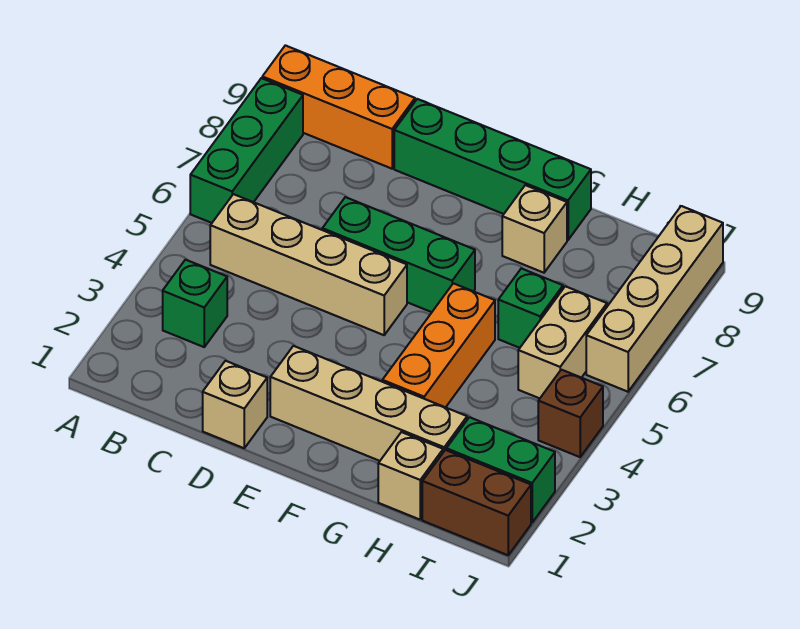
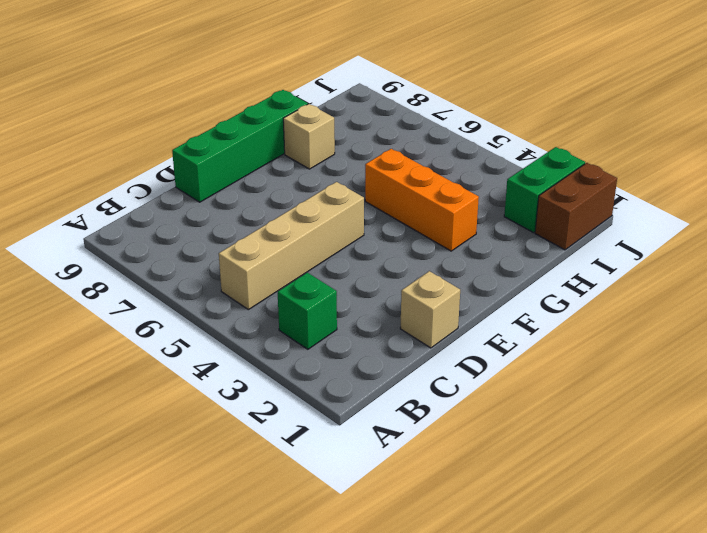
none -> green 1x3 brick [190,78,303,223]
none -> orange 1x3 brick [262,45,415,169]
none -> green 1x3 brick [322,197,475,312]

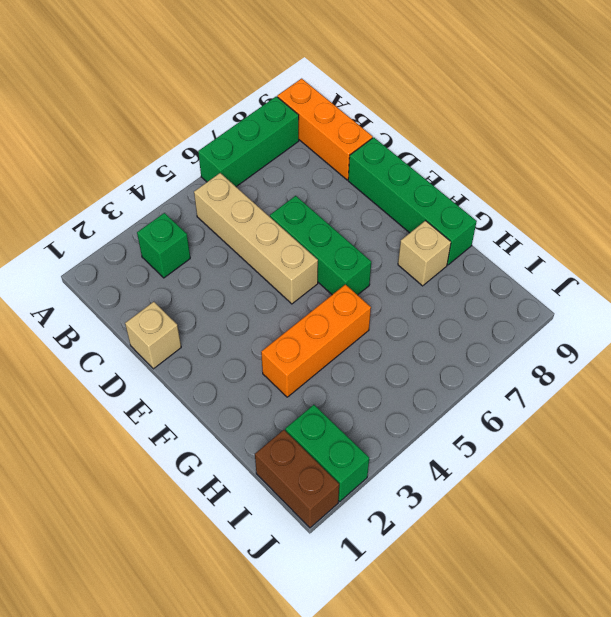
none -> tan 1x4 brick [270,346,467,461]
none -> tan 1x1 brick [378,432,443,520]
none -> green 1x1 brick [498,268,563,348]

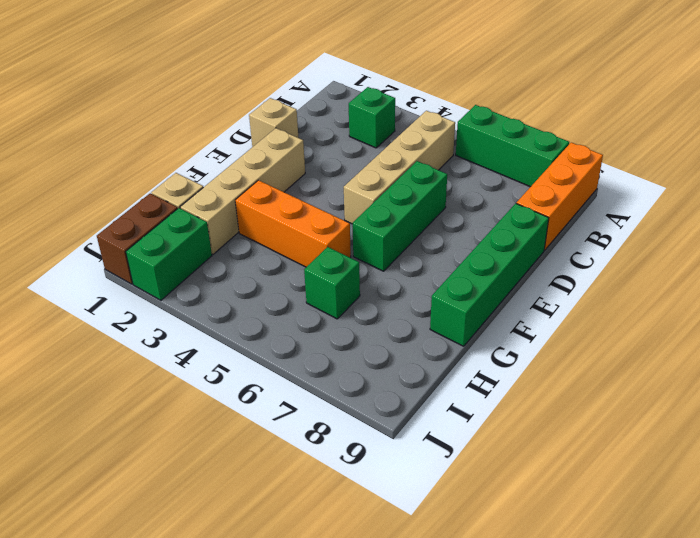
none -> tan 1x1 brick [502,185,567,273]
none -> tan 1x2 brick [518,286,607,398]
none -> brown 1x1 brick [538,370,603,457]

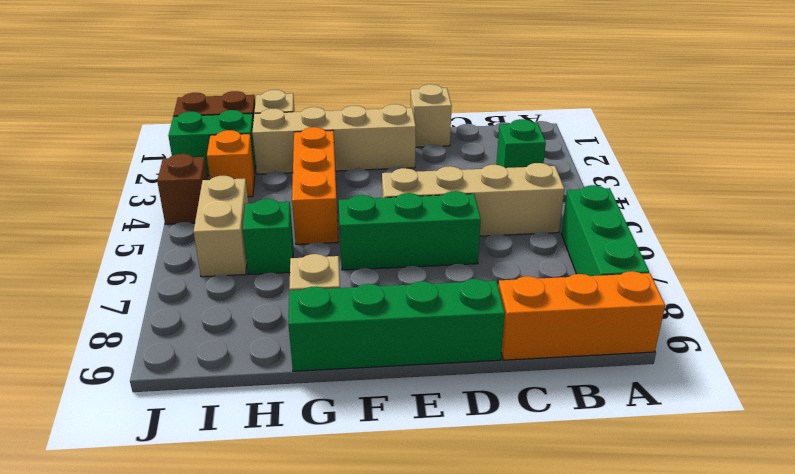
orange 1x1 brick [207,130,255,197] -> none
none -> tan 1x4 brick [586,206,723,392]

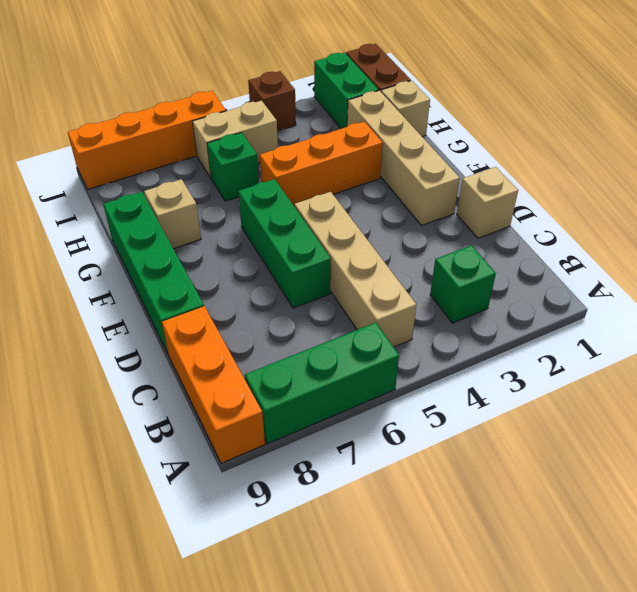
orange 1x4 brick [68,91,226,189] -> tan 1x4 brick [586,206,723,392]

